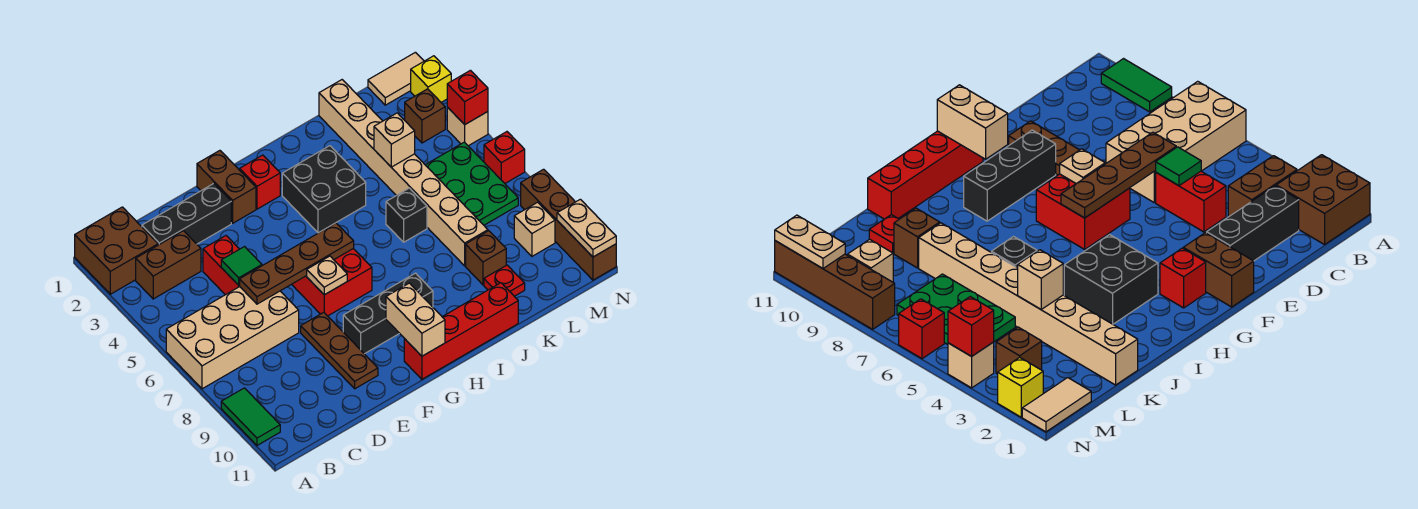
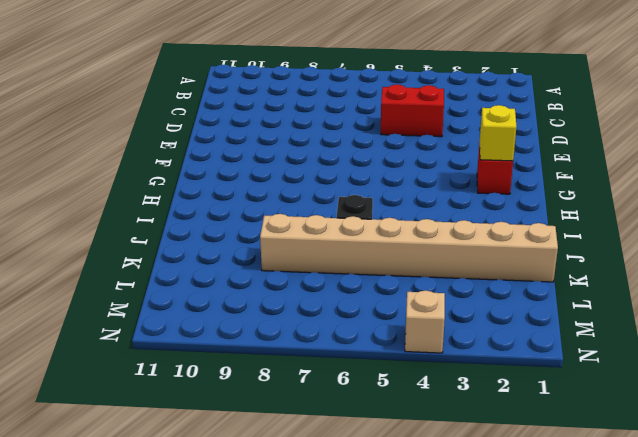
yellow 1x1 brick [480,105,517,161] -> yellow 1x1 brick moved to [411,56,451,102]
none -> brown 2x2 brick [75,207,158,294]
none -> tan 2x4 brick [166,287,299,389]
none -> green 1x2 tile [221,388,280,445]
none -> brown 1x2 brick [136,231,201,299]

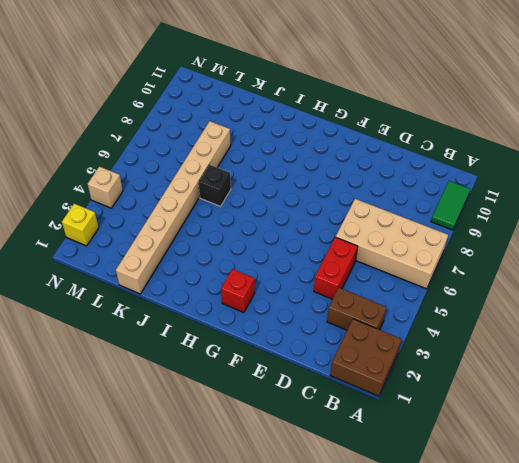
none -> black 1x3 brick [142,184,231,245]
none -> brown 1x3 plate [301,312,378,389]
none -> brown 1x2 brick [197,151,256,223]
none -> red 2x2 brick [292,249,372,316]

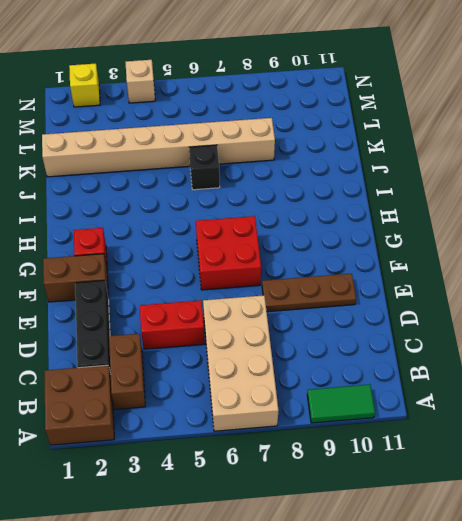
none -> black 1x3 brick [343,273,433,354]
none -> red 1x4 brick [404,283,518,379]
none -> black 2x2 brick [282,146,366,233]
none -> brown 1x1 brick [466,231,506,285]

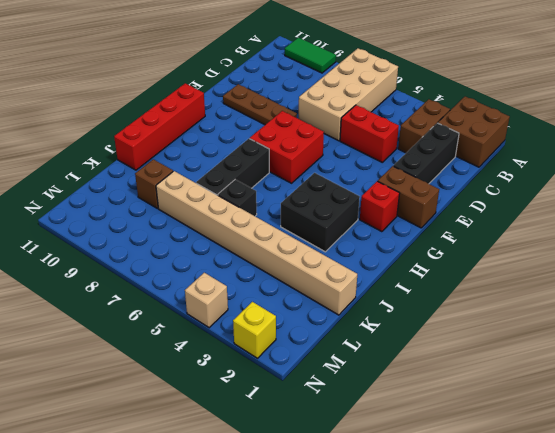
black 1x3 brick [196,139,269,195] -> black 1x3 brick moved to [343,273,433,354]
none -> red 1x1 plate [484,265,525,296]
none -> green 2x3 plate [426,142,518,225]
none -> tan 1x2 tile [368,52,424,105]
none -> brown 1x1 brick [405,89,445,143]

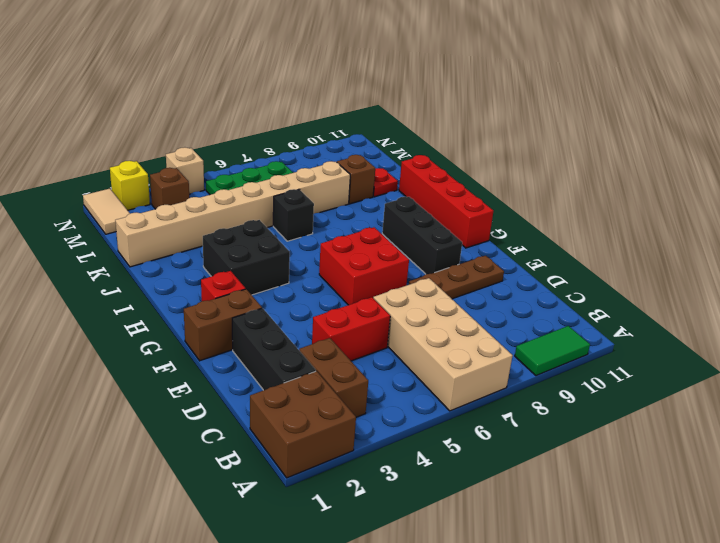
none -> tan 1x1 brick [514,202,555,256]
none -> red 1x1 brick [484,132,525,183]
none -> brown 1x4 brick [521,169,616,280]
none -> green 1x1 tile [221,247,262,285]

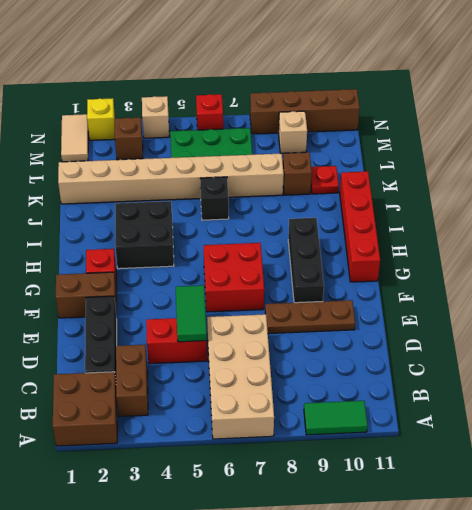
green 1x2 tile [176,285,207,342] -> green 1x1 tile [221,247,262,285]
none -> brown 1x4 plate [240,223,354,304]
none -> tan 1x1 plate [307,256,347,295]
none -> tan 1x2 brick [386,283,445,356]
none -> tan 1x1 brick [374,113,415,167]

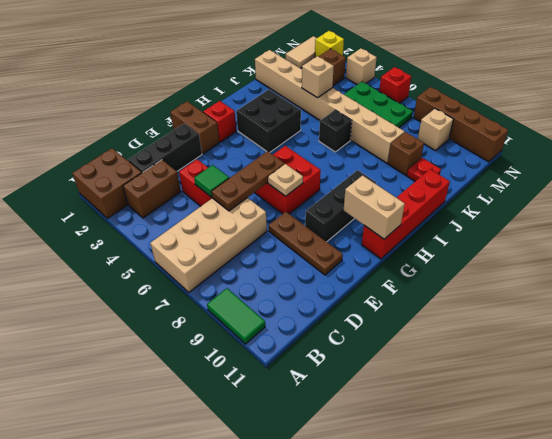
brown 1x3 plate [211,151,284,211] -> brown 1x4 plate [240,223,354,304]
none -> red 1x1 brick [447,70,488,125]
none -> tan 1x2 plate [557,199,616,257]

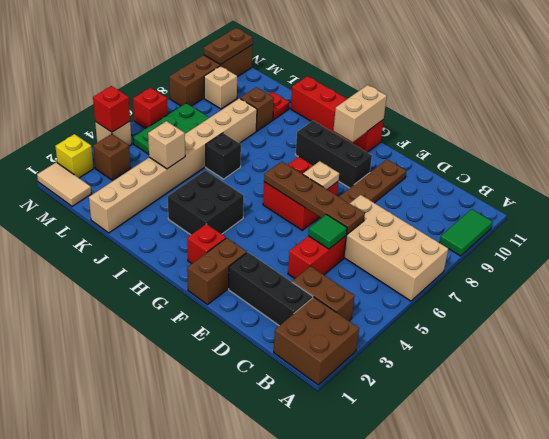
brown 1x2 plate [204,28,253,65] -> tan 1x2 plate [557,199,616,257]

